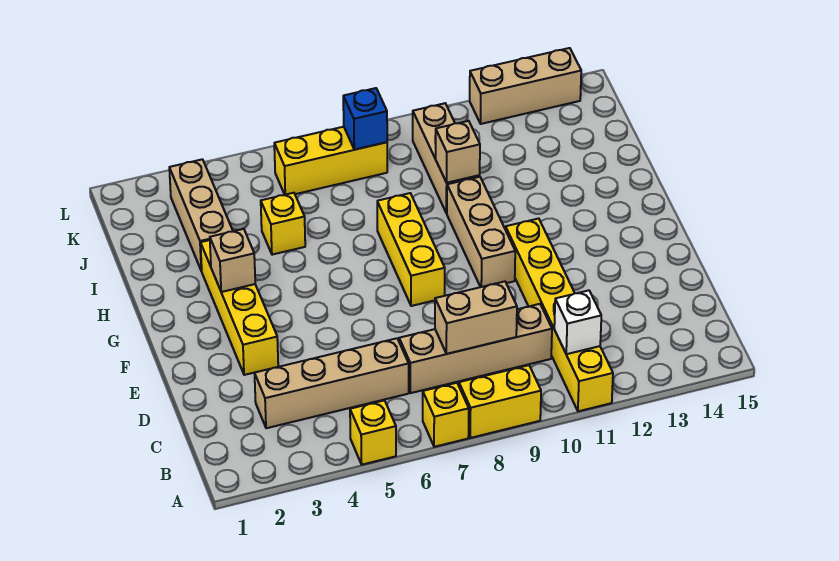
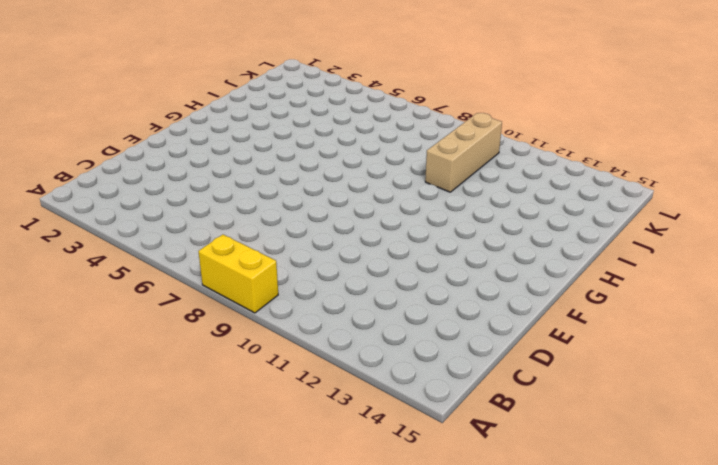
none -> yellow 1x1 brick [350,400,396,465]
none -> yellow 1x1 brick [423,383,469,447]
none -> yellow 1x6 brick [506,219,613,411]

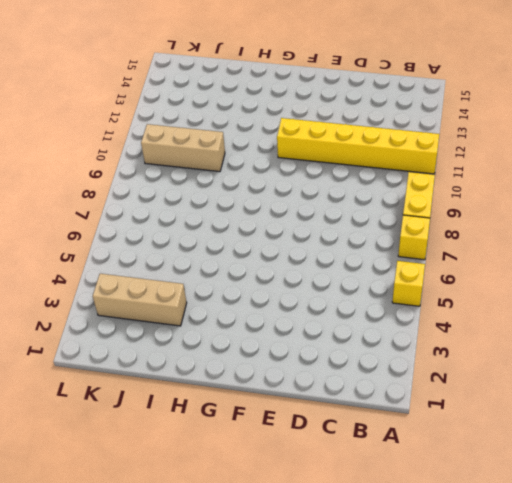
none -> tan 1x4 brick [255,338,409,428]
none -> tan 1x4 brick [399,304,552,393]
none -> yellow 1x4 brick [201,240,278,375]

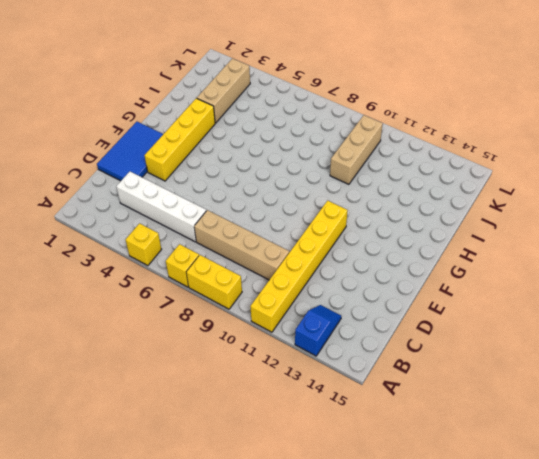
blue 1x2 slope [295,305,341,356] -> none
white 1x4 brick [116,172,206,242] -> tan 1x4 brick [255,338,409,428]
blue 2x3 tile [97,122,163,181] -> none
none -> yellow 1x3 brick [377,193,445,306]
none -> tan 1x3 brick [447,177,515,287]
none -> yellow 1x1 brick [261,193,305,255]

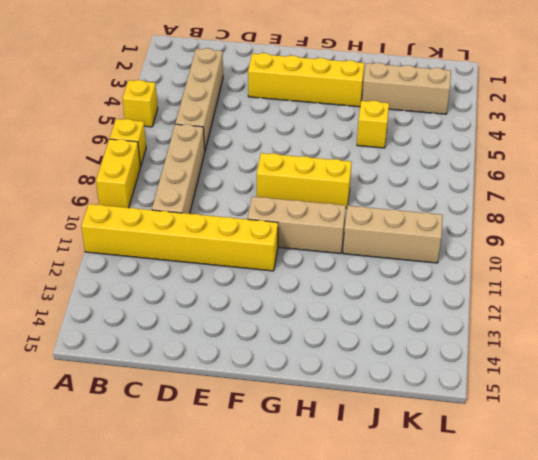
none -> yellow 1x3 brick [274,127,387,195]
none -> tan 1x3 brick [470,48,581,124]
none -> white 1x1 brick [554,290,601,354]

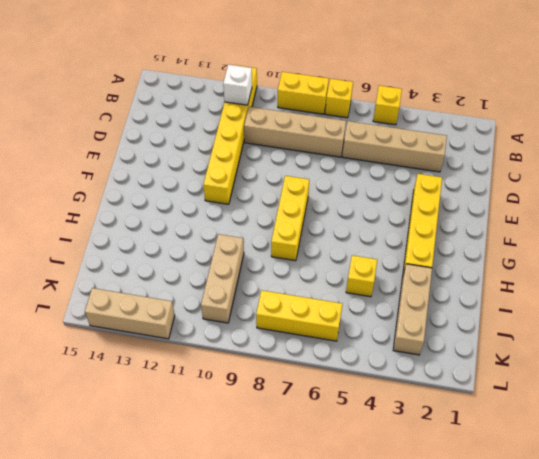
none -> tan 1x3 brick [447,177,515,287]
none -> tan 1x2 brick [435,281,517,354]
none -> tan 1x1 brick [210,229,255,292]

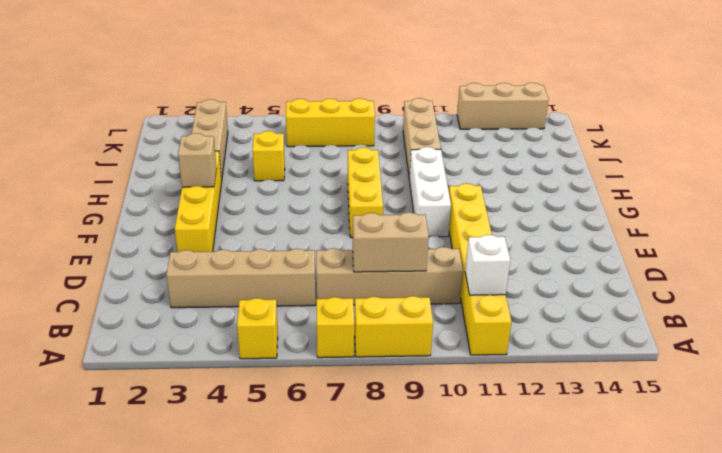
white 1x3 brick [409,147,451,237] -> tan 1x3 brick [447,177,515,287]
none -> tan 1x1 brick [436,121,480,183]
none -> blue 1x1 brick [343,88,387,150]

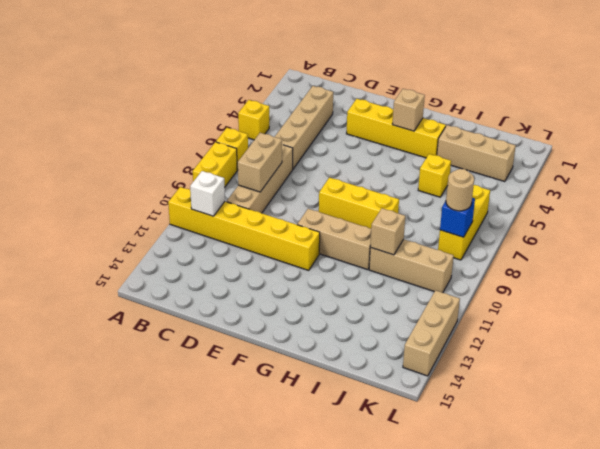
tan 1x1 round brick [446,169,474,211] -> none

